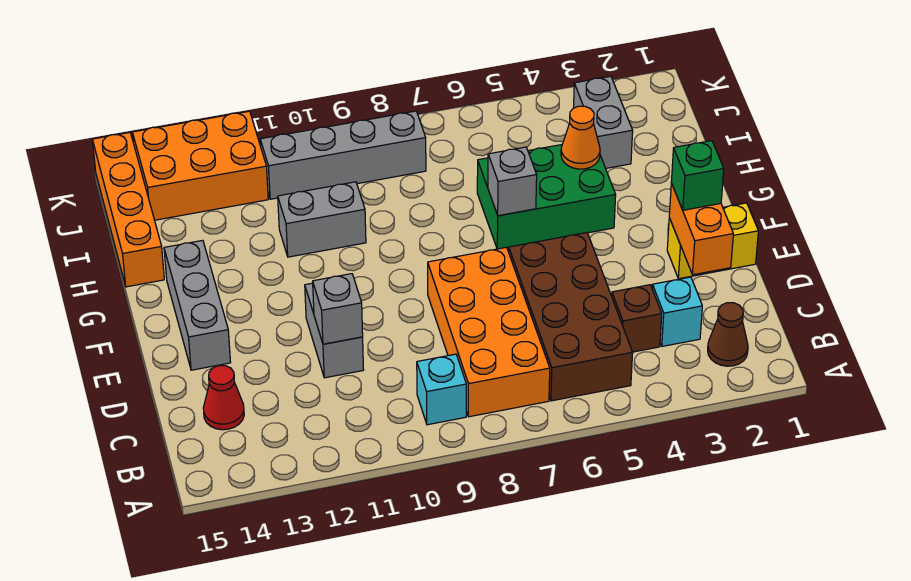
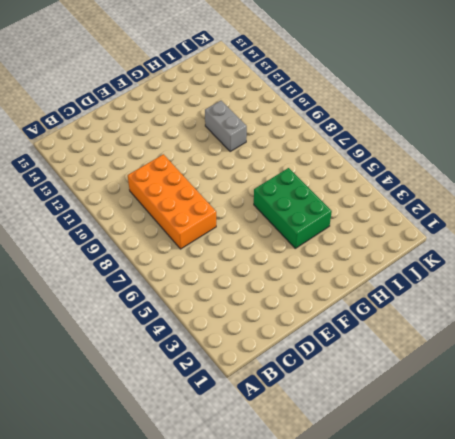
orange 2x4 brick [128,154,216,249] -> orange 2x4 brick turned to [428,247,550,417]
none -> brown 1x1 cone [708,303,748,366]
none -> brown 2x4 brick [509,233,633,401]
none -> cyan 1x1 brick [417,354,466,425]

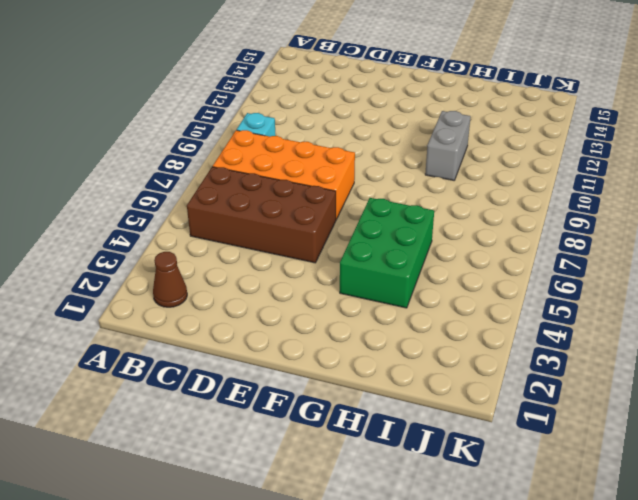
none -> cyan 1x1 brick [652,277,702,346]
none -> brown 1x1 brick [612,285,662,352]
none -> red 1x1 cone [203,366,244,430]

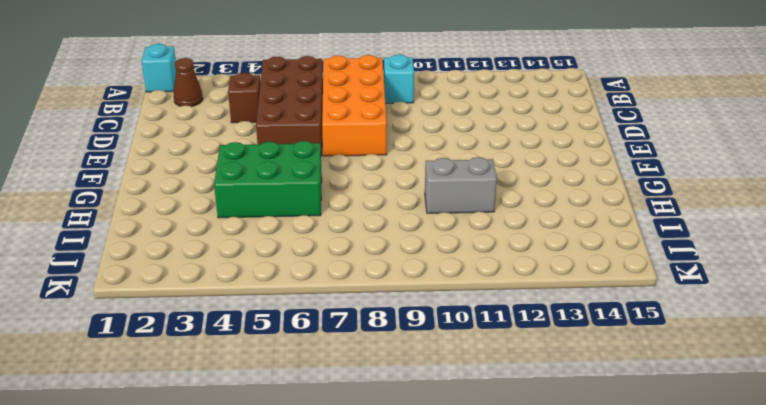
cyan 1x1 brick [142,44,176,92] -> cyan 1x1 brick moved to [652,277,702,346]
none -> red 1x1 cone [203,366,244,430]
none -> grey 1x2 brick [305,283,364,378]
none -> yellow 1x2 brick [667,203,758,279]

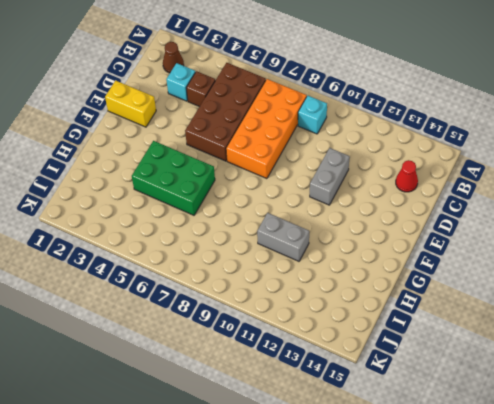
none -> grey 1x3 brick [164,240,231,370]
none -> orange 1x4 brick [92,132,164,287]
none -> grey 1x2 brick [574,76,633,168]

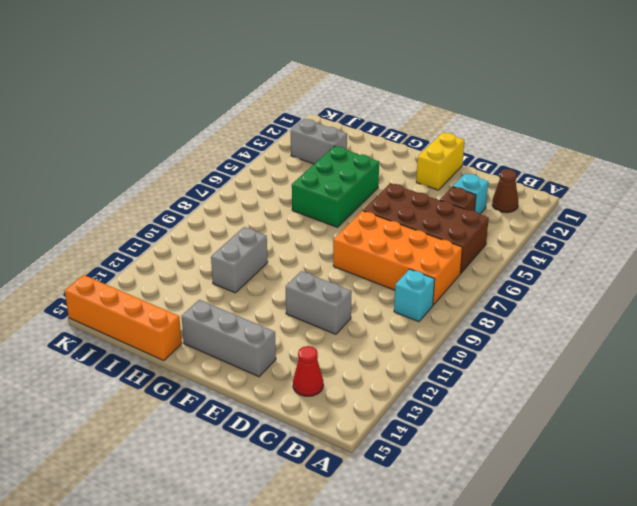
none -> grey 1x4 brick [260,111,426,199]
none -> orange 2x3 brick [132,111,268,220]
none -> orange 1x2 brick [669,183,733,275]

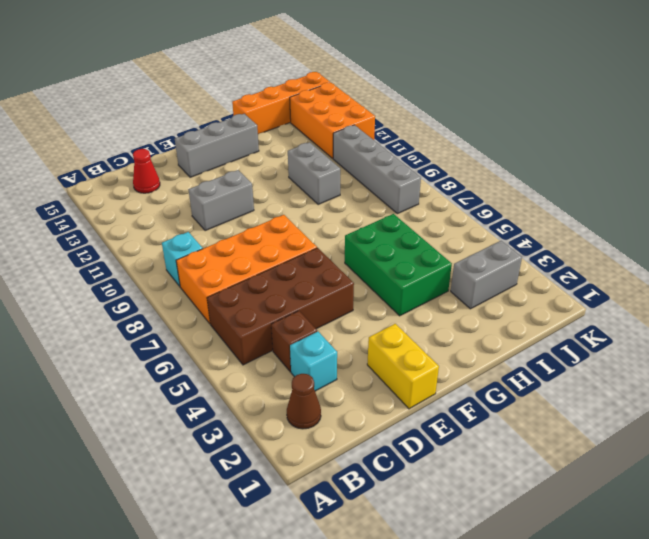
none -> orange 1x2 brick [669,183,733,275]
none -> grey 1x1 brick [313,274,363,344]
none -> grey 1x1 brick [488,147,537,216]

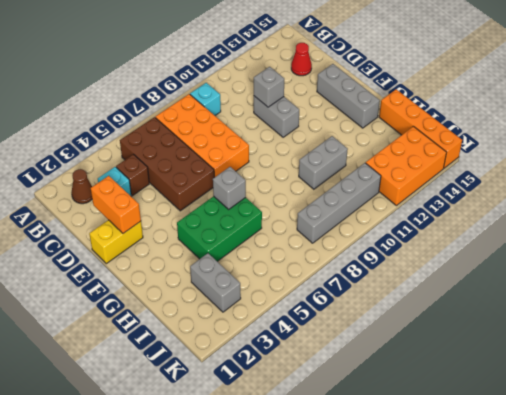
none -> orange 1x1 cone [561,106,600,169]
none -> green 1x1 brick [671,141,724,210]

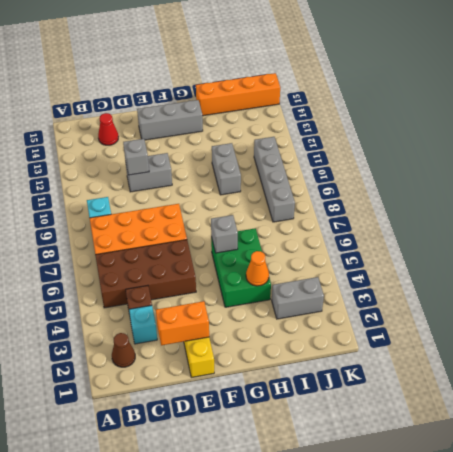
none -> orange 2x3 brick [132,111,268,220]
none -> green 1x1 brick [671,141,724,210]

